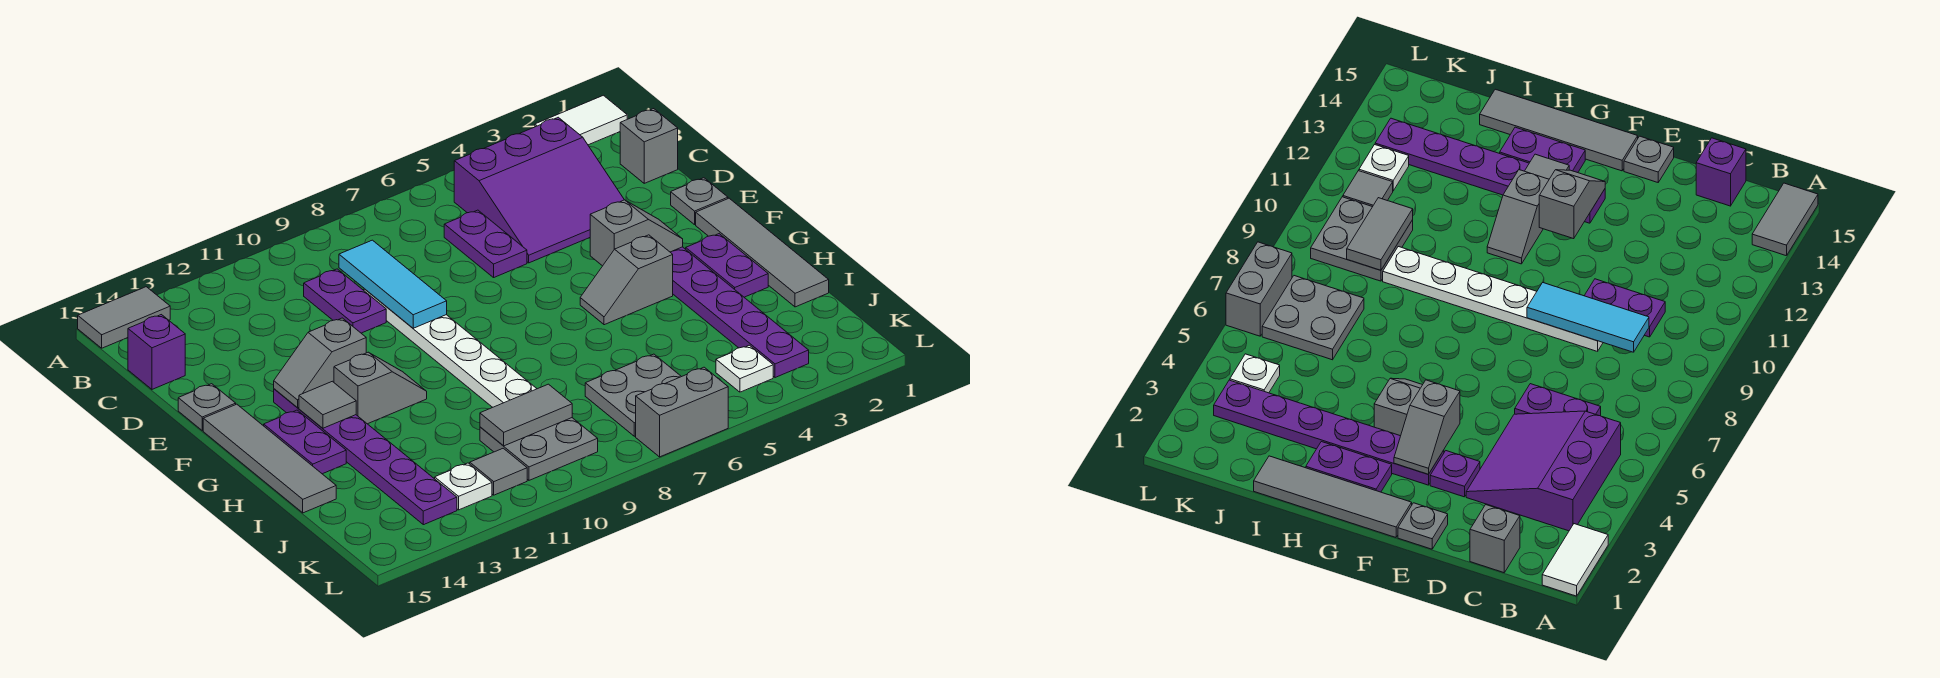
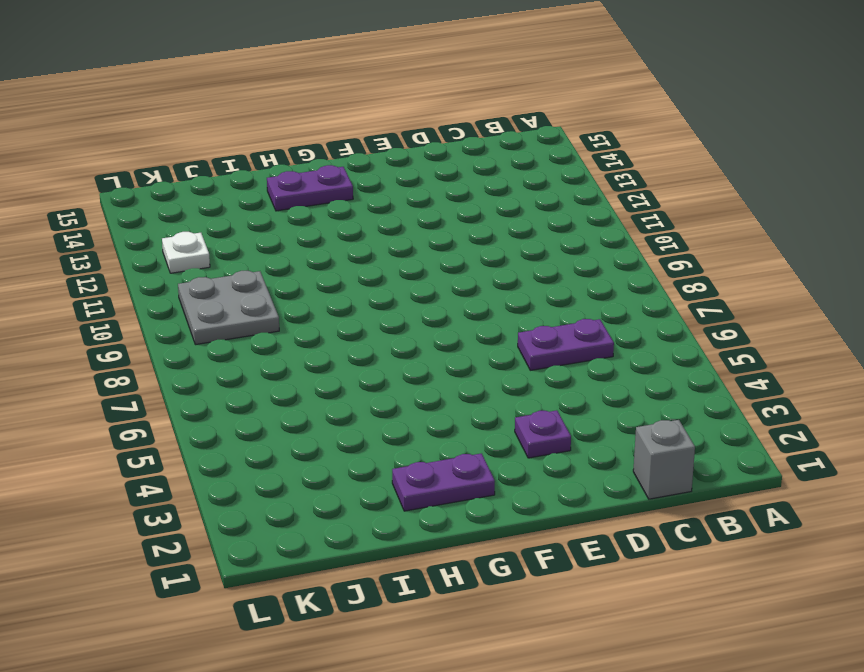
none -> white 1x2 tile [535,95,627,145]
none -> grey 1x2 tile [78,287,170,348]
none -> purple 3x3 slope [454,117,624,263]
none -> purple 1x2 plate [304,269,386,333]

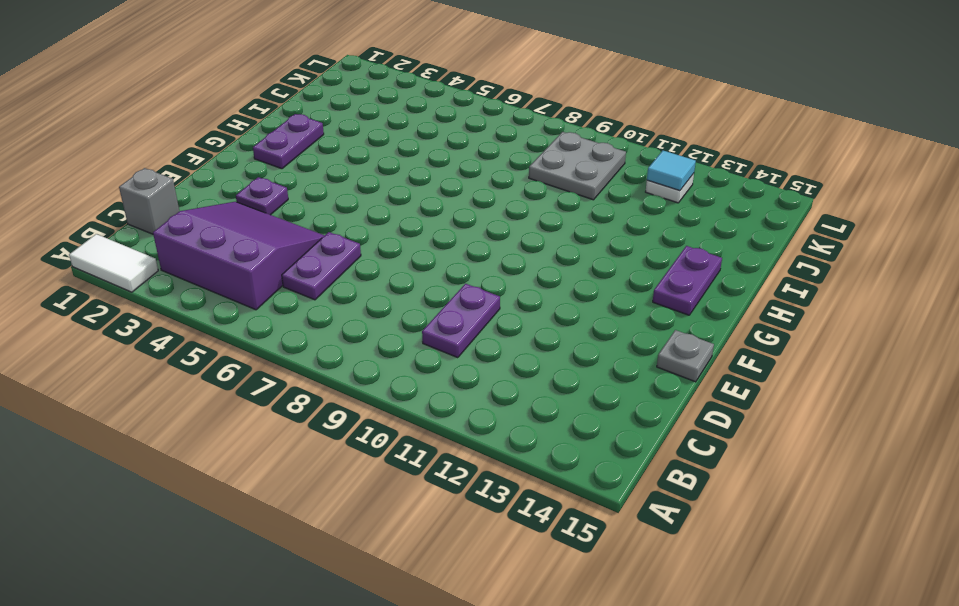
cyan 1x1 tile [647,151,696,191] -> none
none -> grey 1x2 tile [78,287,170,348]
none -> purple 1x1 brick [128,315,185,389]
none -> white 1x6 plate [364,289,537,407]
none -> grey 1x1 plate [671,178,728,225]

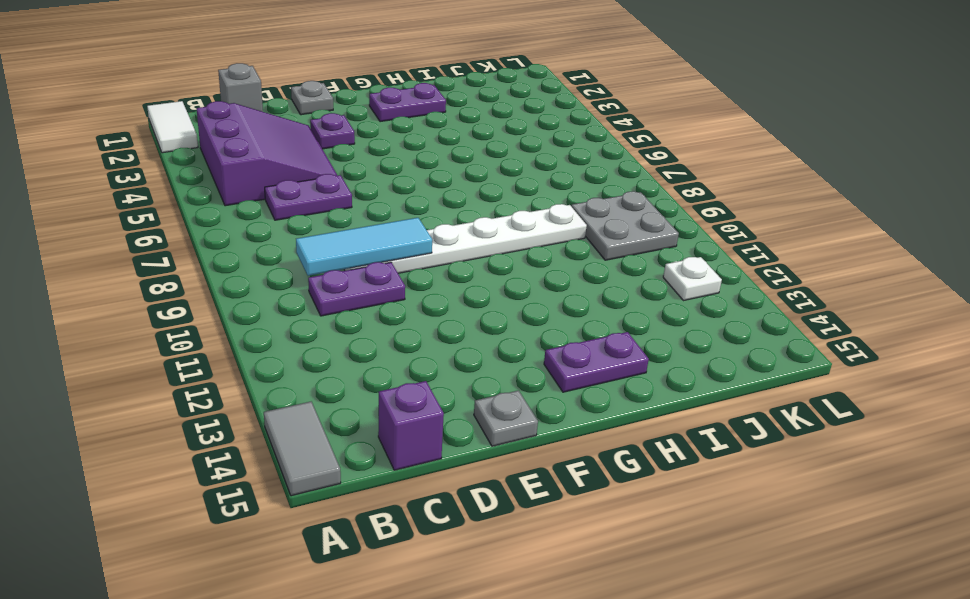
none -> grey 1x4 tile [696,198,829,307]
none -> purple 1x6 plate [671,247,809,378]
none -> purple 1x6 plate [274,389,457,525]
none -> grey 1x4 tile [203,404,336,513]

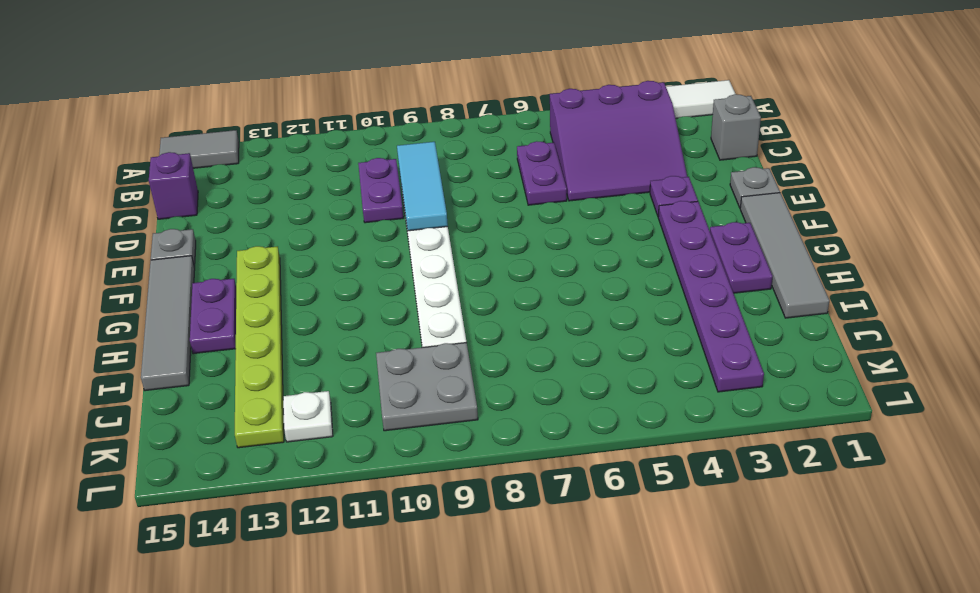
lime 1x6 plate [235,246,284,448] -> purple 1x6 plate [274,389,457,525]
none -> grey 1x2 slope [580,235,673,325]
none -> grey 1x2 slope [334,352,427,424]
none -> grey 2x2 plate [585,354,681,436]
none -> white 1x1 plate [716,345,773,392]

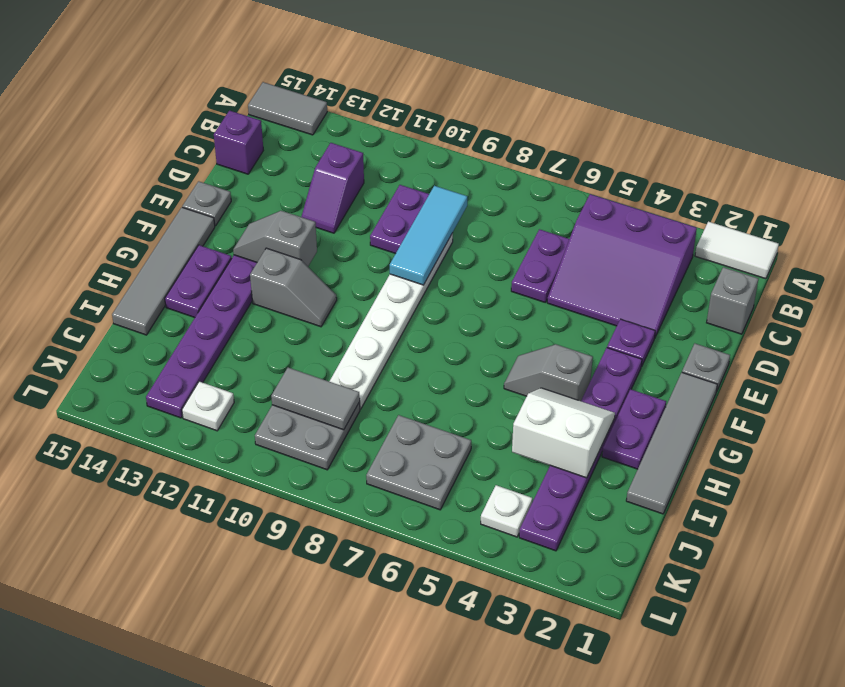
purple 1x2 slope [301,143,364,233] -> none
white 2x2 slope [512,388,615,478] -> none
none -> grey 1x1 tile [470,448,527,495]
none -> grey 1x2 brick [636,367,728,457]
none -> grey 1x2 slope [590,200,683,266]
none -> grey 1x1 tile [299,381,356,428]

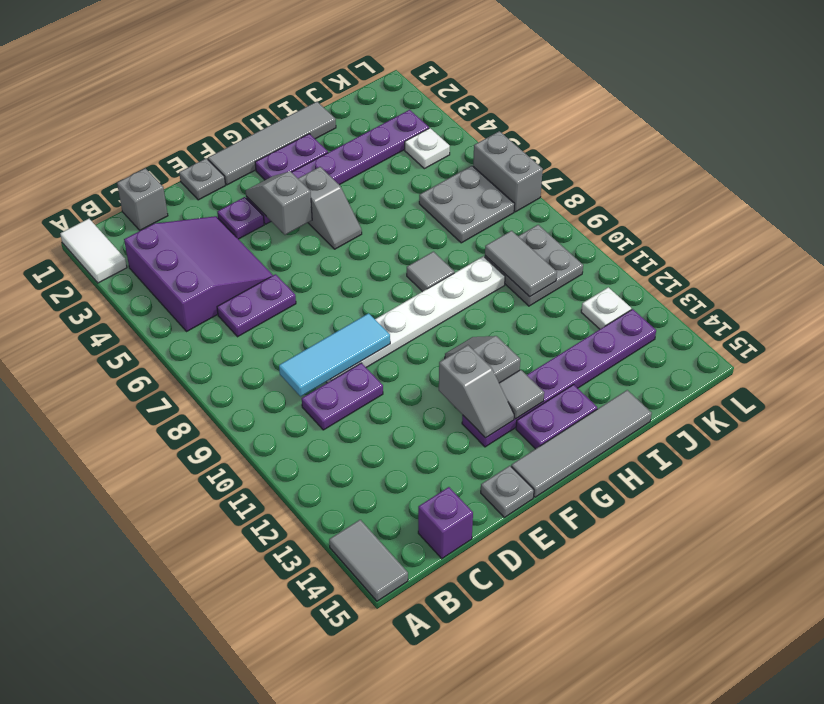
grey 1x1 tile [407,252,454,292] -> grey 1x1 tile moved to [470,448,527,495]

